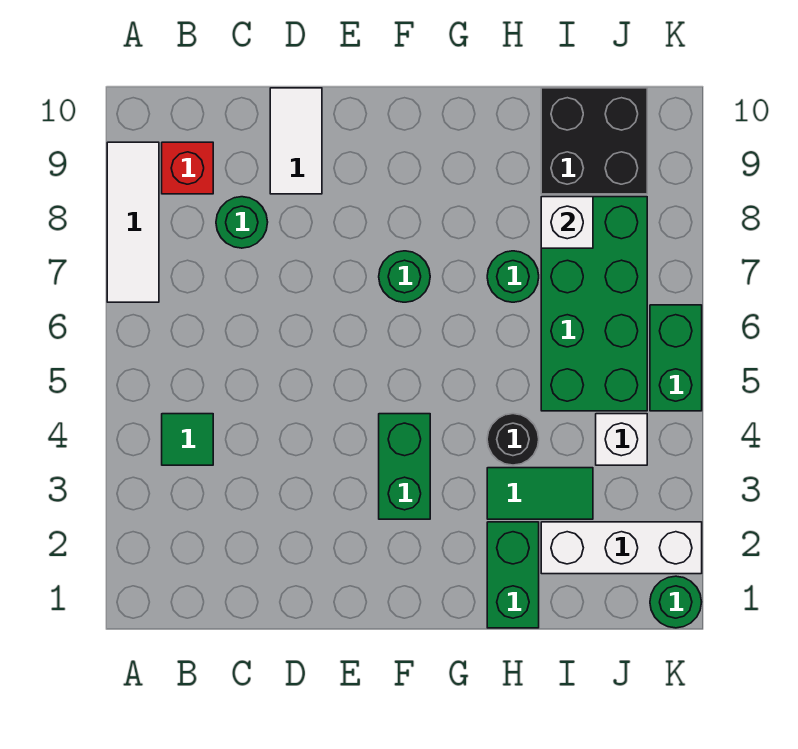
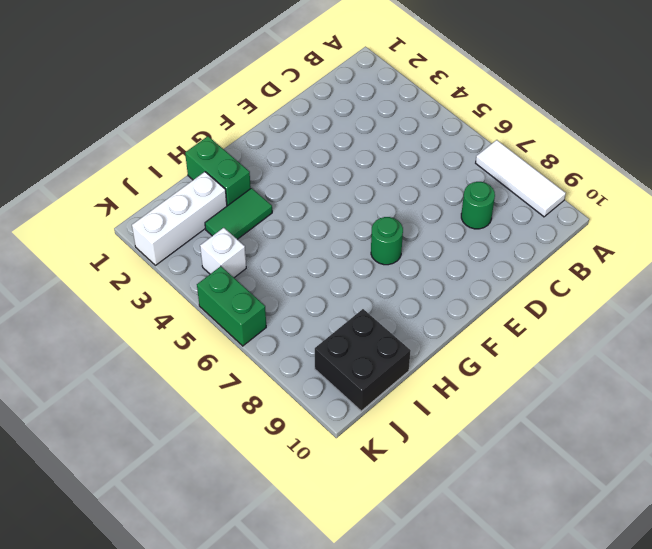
none -> green 1x1 tile [162,414,213,465]
none -> red 1x1 brick [162,142,213,194]
none -> white 1x2 tile [270,88,322,194]

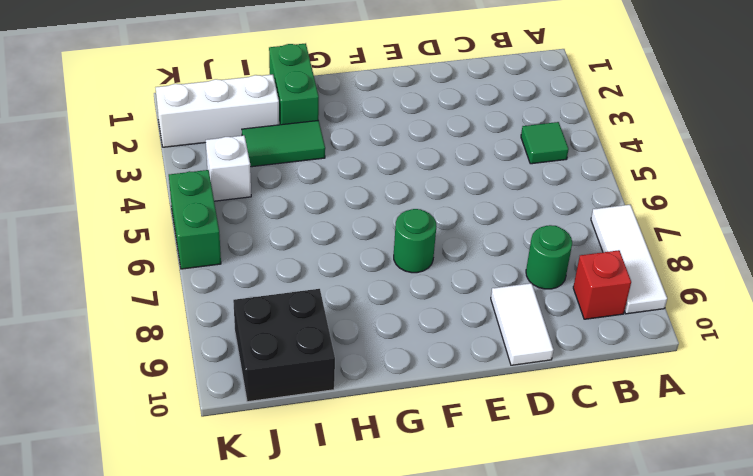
none -> green 1x2 brick [379,414,430,519]
none -> black 1x1 round brick [487,414,539,465]
none -> green 1x1 round brick [487,251,539,302]

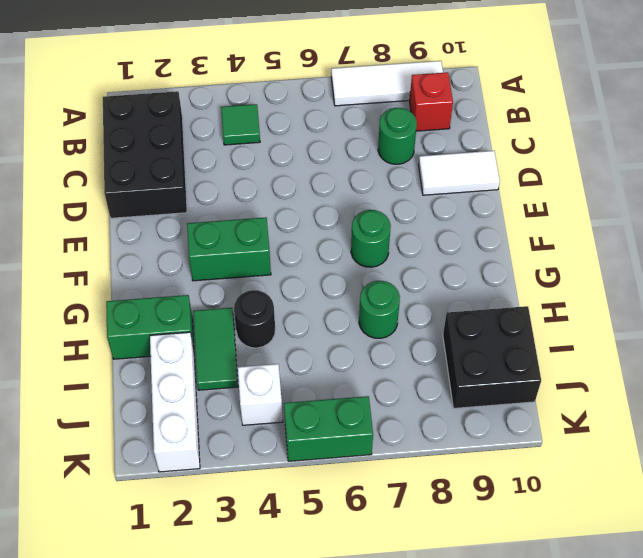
black 2x3 brick [103,91,187,218] -> none
none -> green 2x4 brick [541,197,647,411]
none -> green 1x1 round brick [650,576,701,628]
none -> white 1x1 brick [541,197,593,248]

